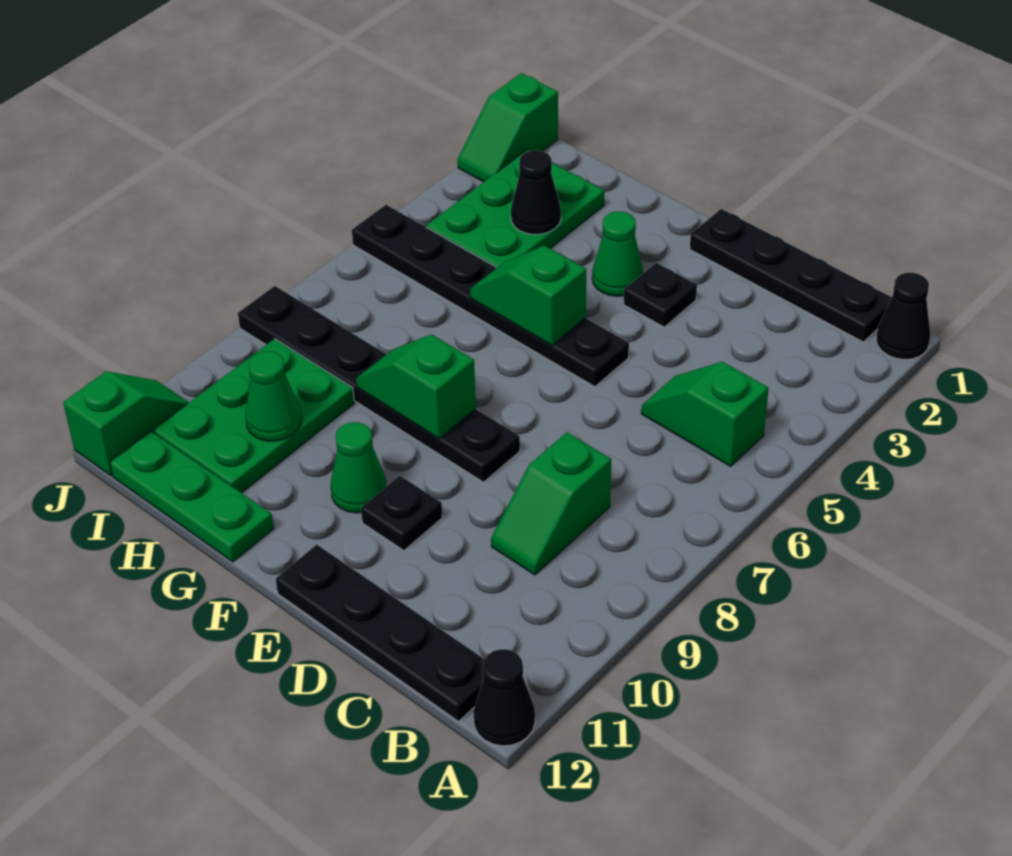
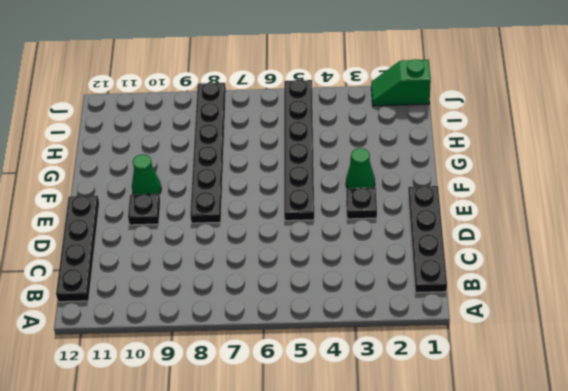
none -> black 1x1 cone [876,273,931,359]
none -> black 1x1 cone [473,649,535,746]
none -> green 1x2 slope [641,362,769,466]

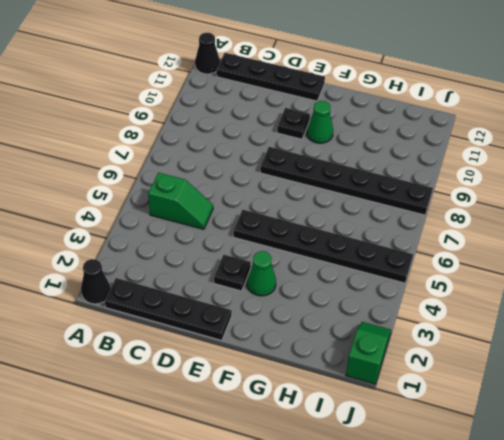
none -> green 1x2 slope [491,432,611,575]
none -> green 1x3 plate [110,431,274,562]
none -> green 2x3 plate [426,150,604,268]

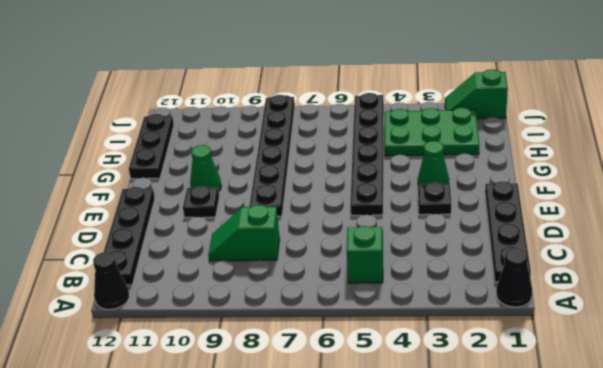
black 1x3 plate [129,114,174,179] -> green 1x3 plate [110,431,274,562]
none -> green 2x3 plate [153,339,354,493]
none -> green 1x2 slope [63,371,189,476]
none -> green 1x2 slope [470,245,586,345]

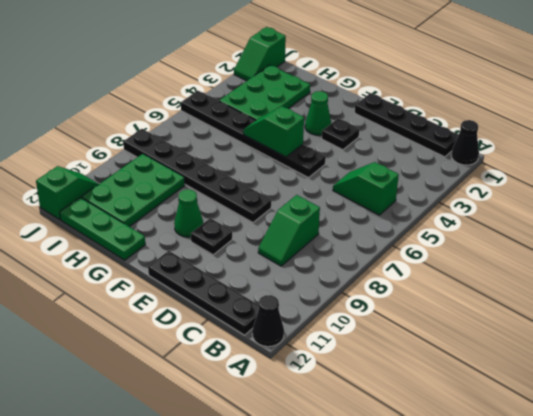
none -> green 1x2 slope [356,334,476,439]
none -> black 1x1 cone [511,150,561,235]
none -> green 1x1 cone [246,351,301,441]

